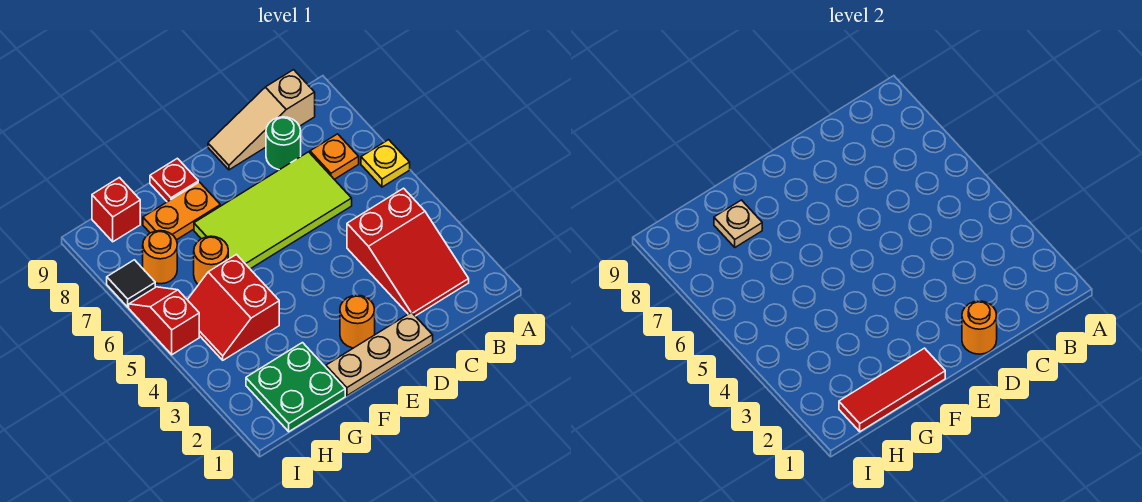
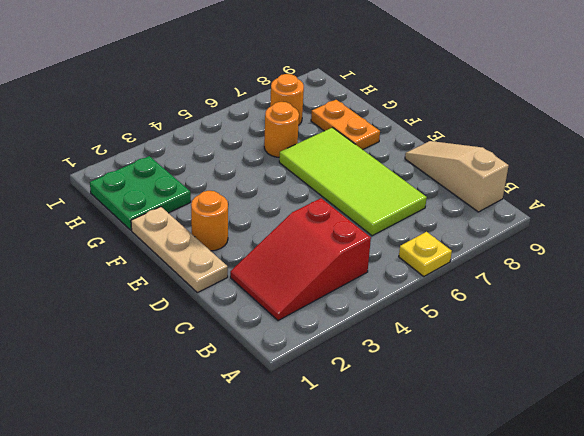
none -> orange 1x1 plate [310,134,359,179]
none -> green 1x1 round brick [266,117,301,170]
none -> red 1x1 plate [150,158,198,202]

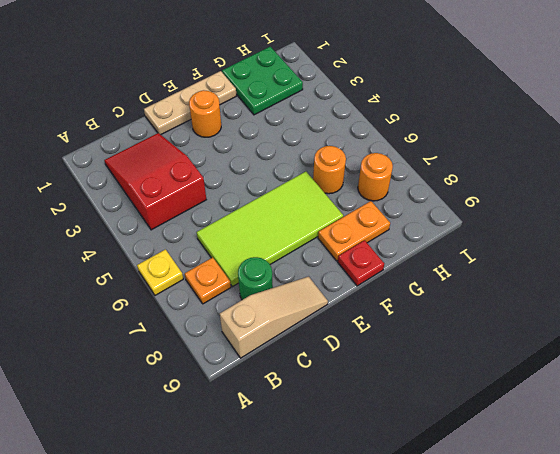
none -> red 2x2 slope [188,255,279,360]
none -> red 1x1 brick [92,178,140,242]
none -> red 1x2 slope [129,287,199,355]

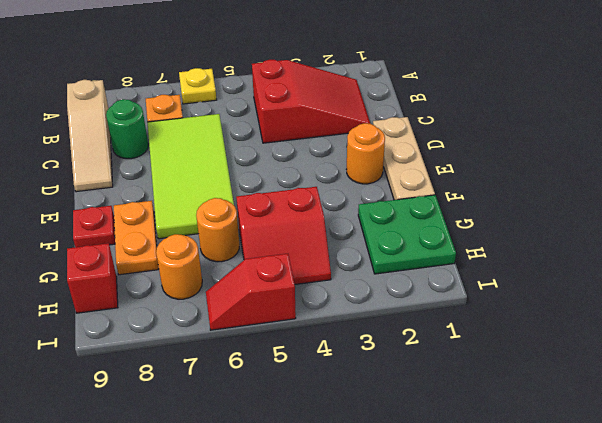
none -> black 1x1 tile [107,260,155,307]
none -> orange 1x1 round brick [962,301,997,354]
none -> red 1x3 tile [839,348,945,432]

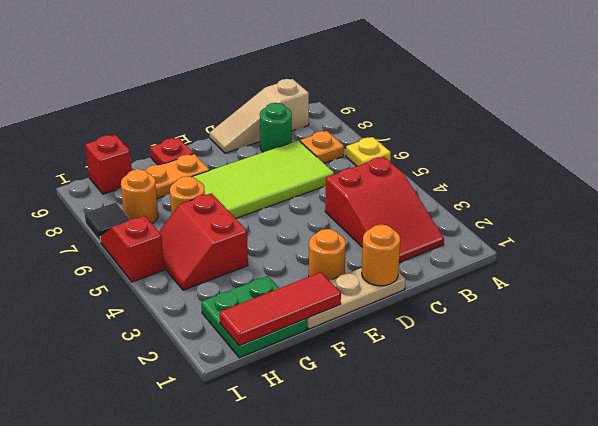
none -> tan 1x1 plate [714,200,762,247]

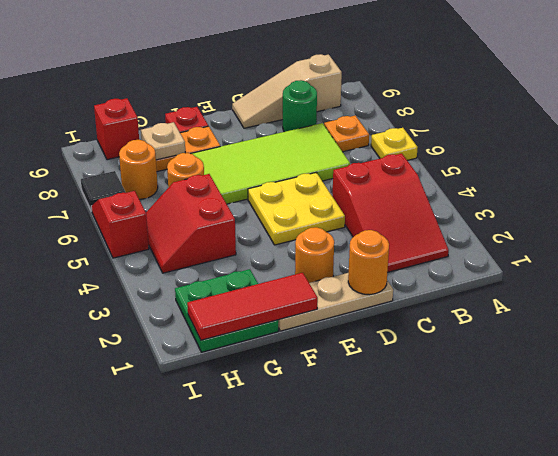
yellow 2x2 plate [248,173,345,245] -> none

